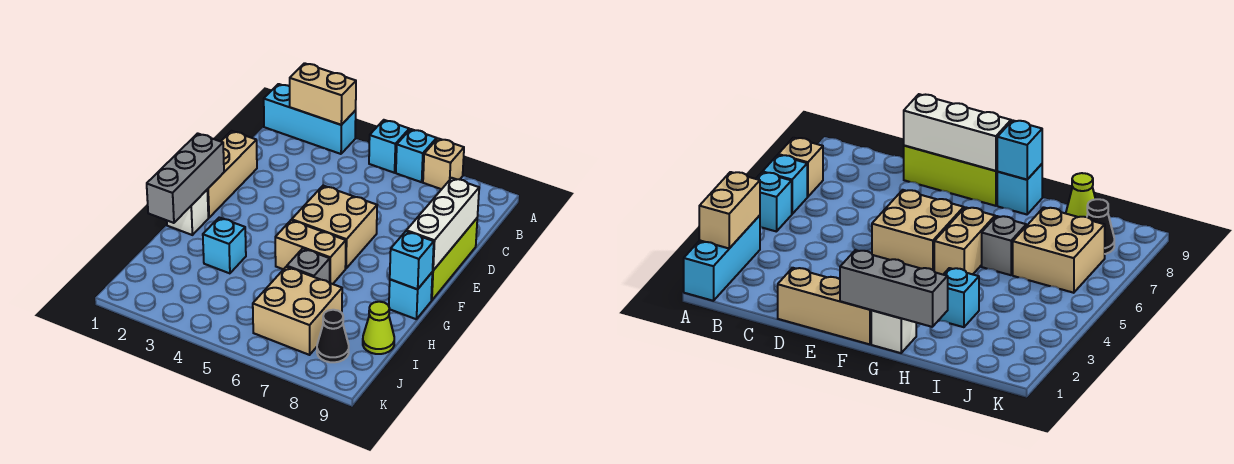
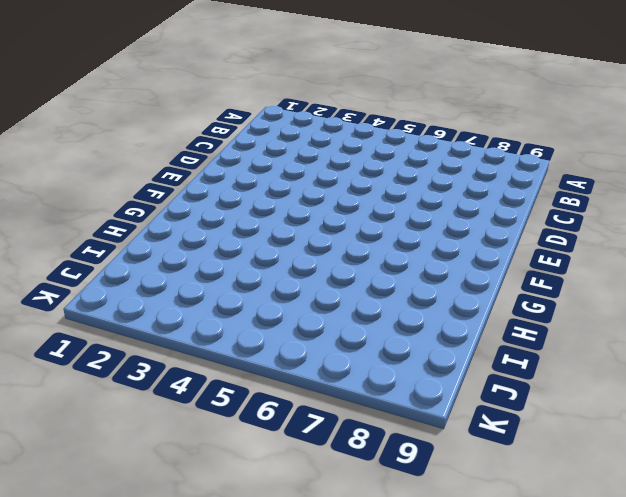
none -> cyan 1x3 brick [264,84,356,154]
none -> cyan 1x1 brick [369,120,409,173]
none -> cyan 1x1 brick [396,129,437,182]

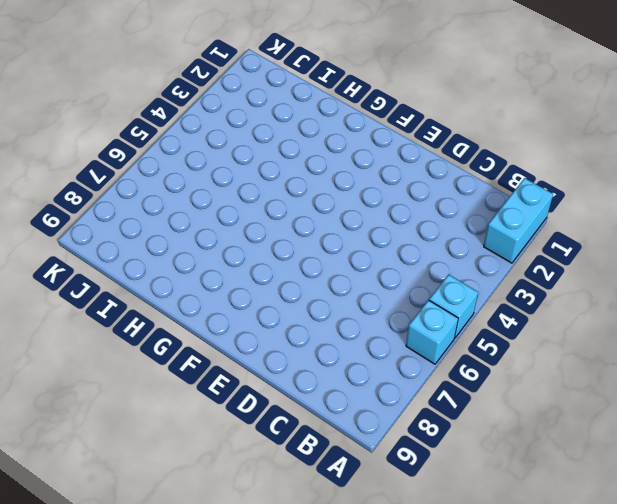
cyan 1x2 brick [484,178,553,263] -> cyan 1x3 brick [264,84,356,154]
none -> tan 1x1 brick [423,138,464,189]
none -> tan 1x3 brick [207,131,257,218]
none -> lime 1x3 brick [431,219,477,300]

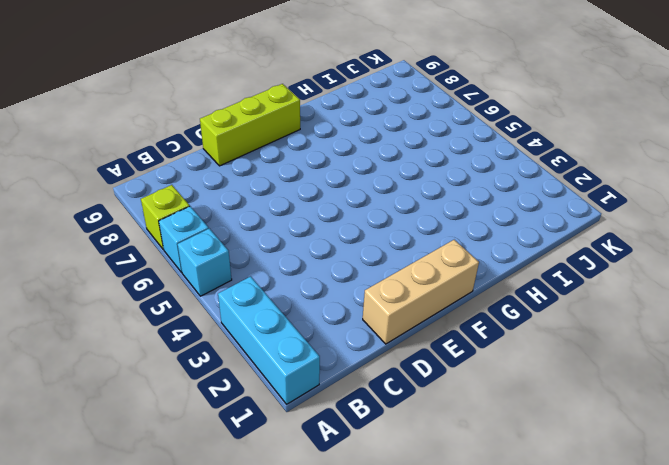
lime 1x1 brick [141,185,189,249] -> tan 1x1 brick [423,138,464,189]
none -> tan 2x2 brick [292,185,377,269]
none -> white 1x1 brick [167,190,208,235]
none -> tan 1x2 brick [275,220,346,284]

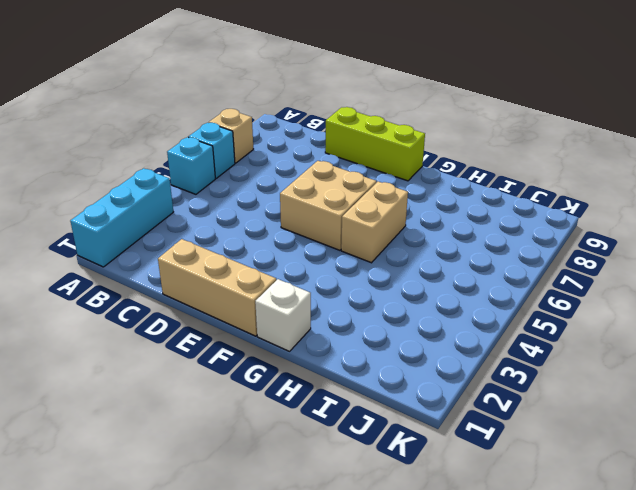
none -> cyan 1x1 brick [389,273,432,319]
none -> cyan 1x1 brick [203,217,246,273]
none -> grey 1x1 brick [287,248,330,283]

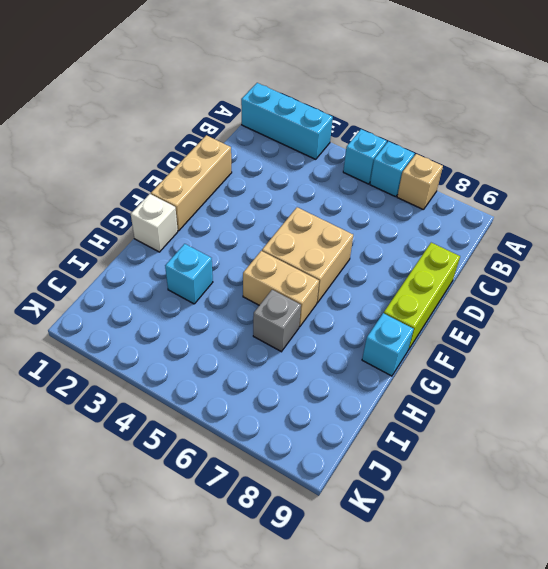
none -> tan 2x2 brick [253,267,342,355]
none -> lime 1x1 cone [363,302,394,354]
none -> black 1x1 cone [317,310,349,362]

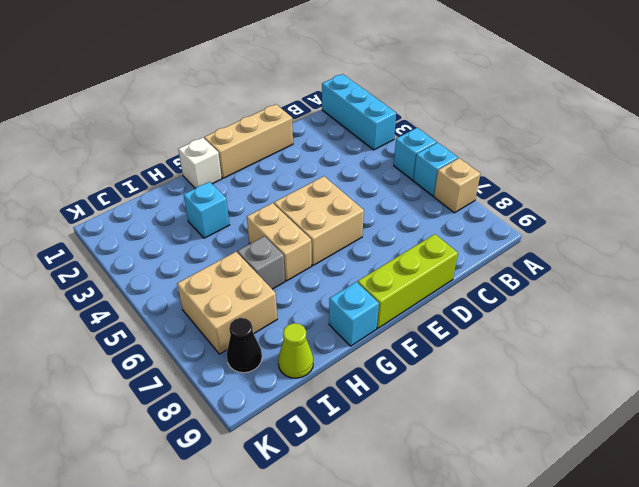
none -> tan 1x2 brick [290,63,356,125]
none -> white 1x3 brick [406,178,479,270]
none -> grey 1x3 brick [147,133,224,223]

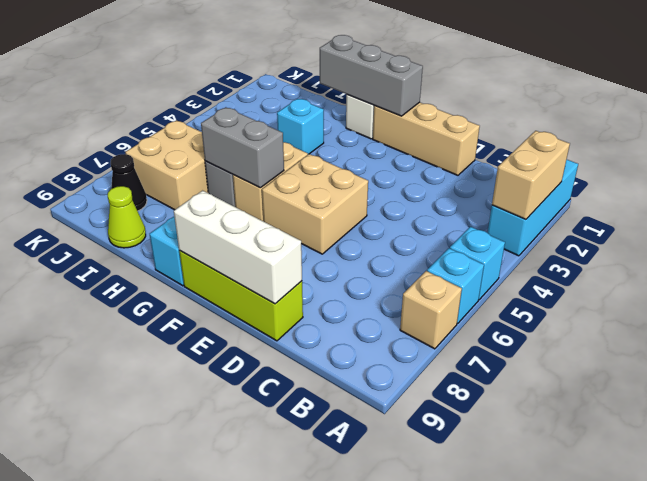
grey 1x2 brick [201,107,284,188] -> none
none -> cyan 1x1 brick [390,231,434,289]

